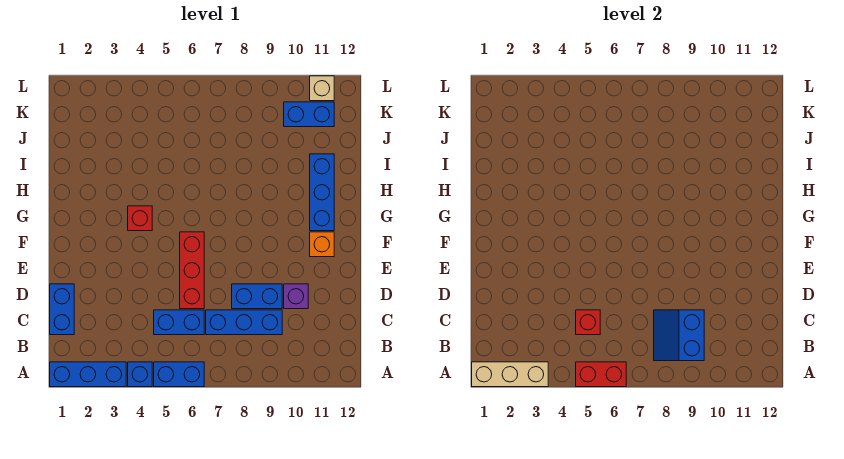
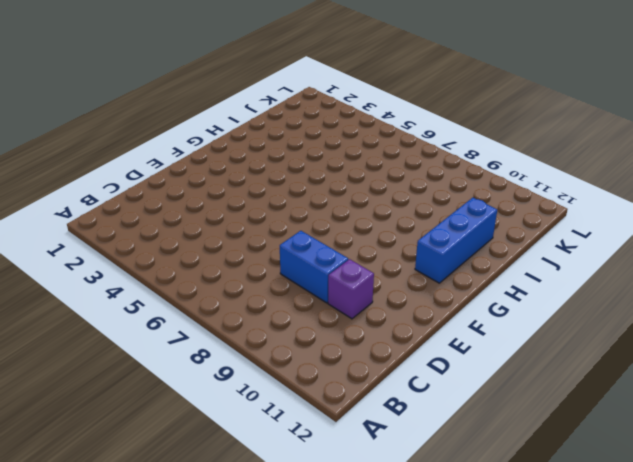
none -> blue 1x3 brick [50,362,126,387]
none -> blue 1x1 brick [128,362,152,387]
none -> blue 1x2 brick [154,362,204,387]

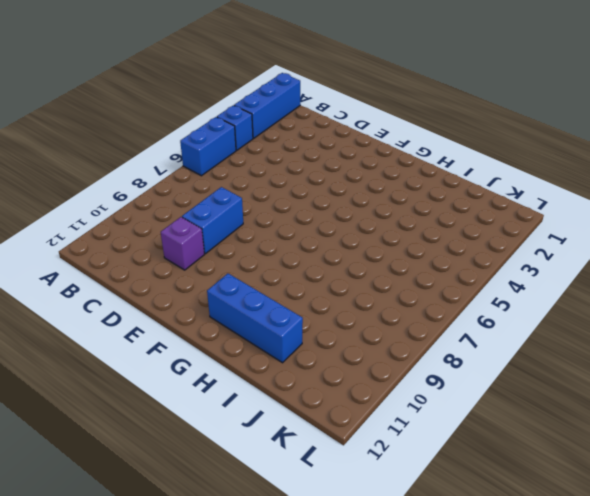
none -> blue 1x2 brick [50,284,74,335]
none -> blue 1x2 brick [154,310,204,335]
none -> blue 1x3 brick [206,310,282,335]

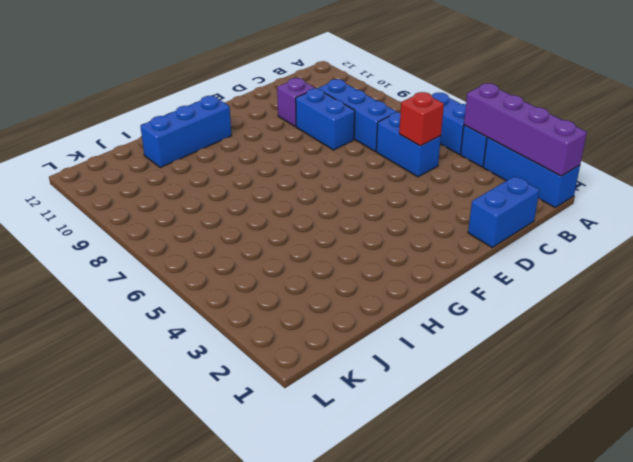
purple 1x4 brick [464,83,587,176] -> tan 1x3 brick [472,362,548,387]
none -> red 1x3 brick [180,232,204,309]
none -> orange 1x1 brick [310,232,334,257]
none -> red 1x1 brick [128,206,152,231]

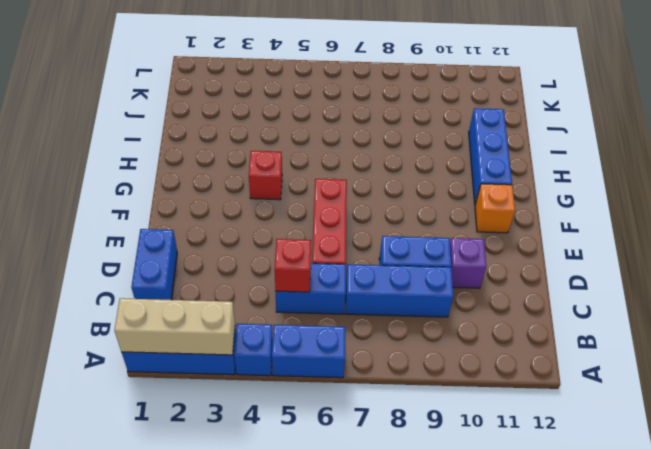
none -> blue 1x2 brick [284,102,334,127]
none -> tan 1x1 brick [310,76,334,101]
none -> red 1x2 brick [576,362,626,387]

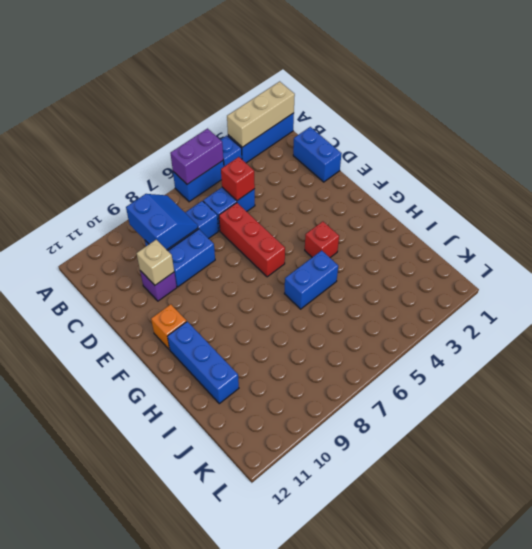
purple 1x2 brick [170,129,223,184] -> red 1x2 brick [576,362,626,387]
tan 1x1 brick [136,240,174,285] -> tan 1x1 brick moved to [310,76,334,101]
blue 1x2 brick [284,251,338,309] -> blue 1x2 brick moved to [284,102,334,127]

